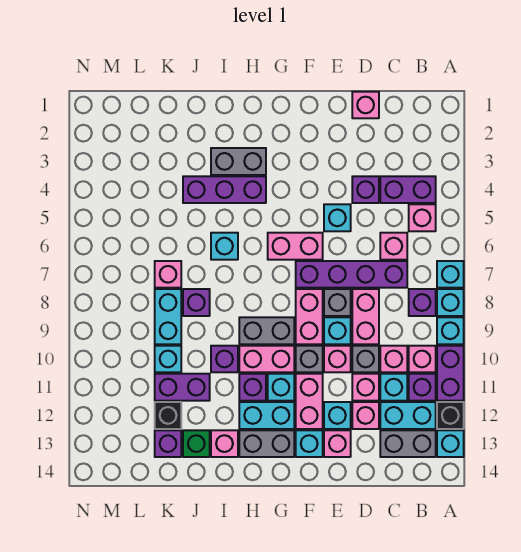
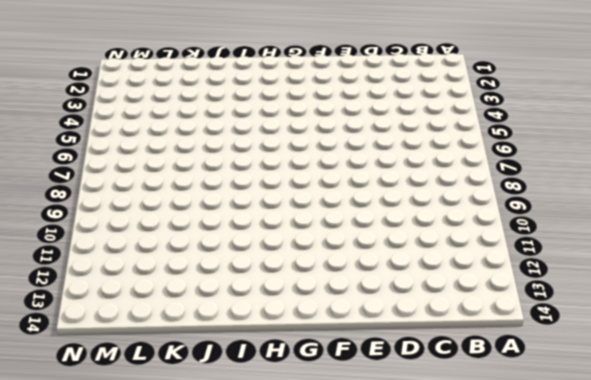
none -> cyan 1x1 brick [437,261,464,288]
none -> cyan 1x1 brick [437,289,464,316]
none -> cyan 1x1 brick [437,317,464,344]
none -> purple 1x2 brick [437,346,464,401]

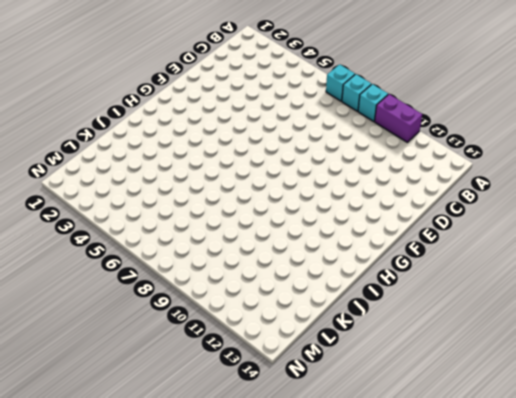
none -> black 1x1 brick [437,402,464,429]
none -> cyan 1x1 brick [437,430,464,457]
none -> purple 1x2 brick [380,176,436,203]
none -> pink 1x1 brick [409,204,436,231]

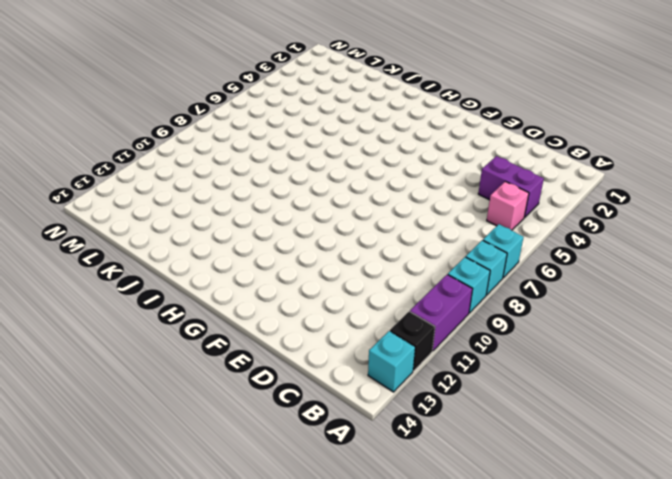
none -> purple 1x1 brick [409,289,436,316]
none -> pink 1x1 brick [409,346,436,372]
none -> purple 1x1 brick [409,374,436,401]
none -> cyan 1x2 brick [380,402,436,429]

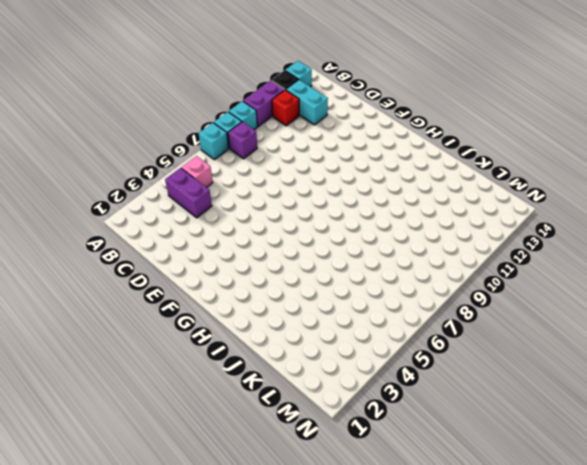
red 1x1 brick [272,90,299,126] -> purple 1x1 brick [409,374,436,401]
none -> pink 1x1 brick [409,346,436,372]
none -> grey 1x2 brick [380,430,436,457]
none -> pink 1x1 brick [380,233,407,260]
none -> purple 1x4 brick [296,261,407,288]

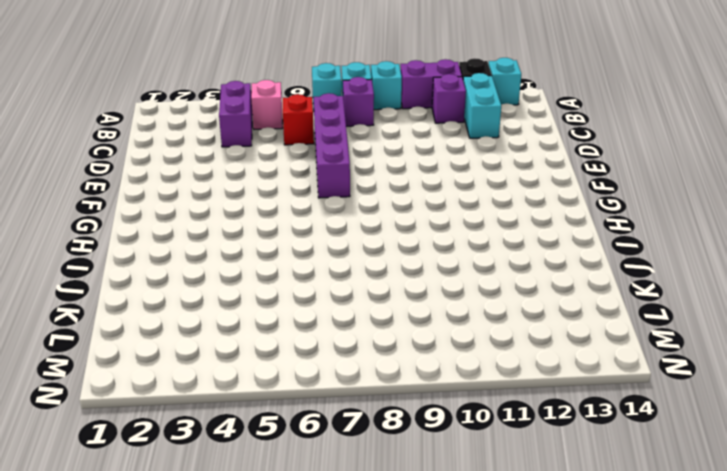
red 1x1 brick [283,94,314,145] -> pink 1x1 brick [380,233,407,260]
none -> pink 1x1 brick [409,346,436,372]
none -> grey 1x2 brick [380,430,436,457]
none -> pink 1x1 brick [380,346,407,372]
none -> cyan 1x1 brick [380,374,407,401]

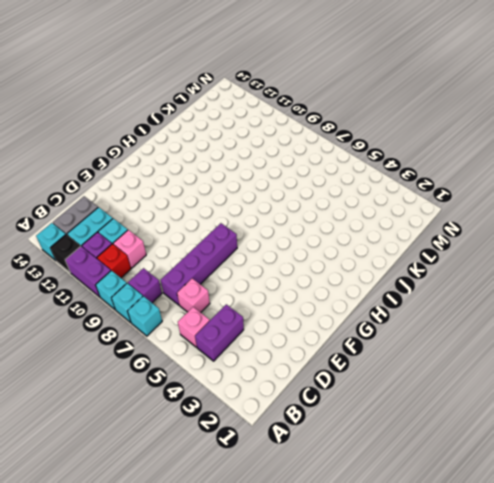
red 1x1 brick [97,244,131,278] -> pink 1x1 brick [409,346,436,372]
none -> pink 1x1 brick [352,92,379,118]
none -> purple 1x1 brick [352,176,379,203]
none -> pink 1x2 brick [352,289,379,344]
none -> grey 1x1 brick [352,346,379,372]

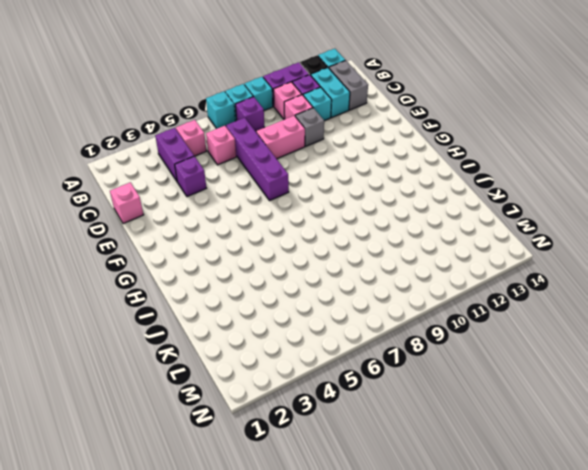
none -> pink 1x1 brick [352,374,379,401]
none -> pink 1x1 brick [352,402,379,429]
none -> cyan 1x1 brick [324,204,351,231]
none -> grey 1x1 brick [324,289,351,316]

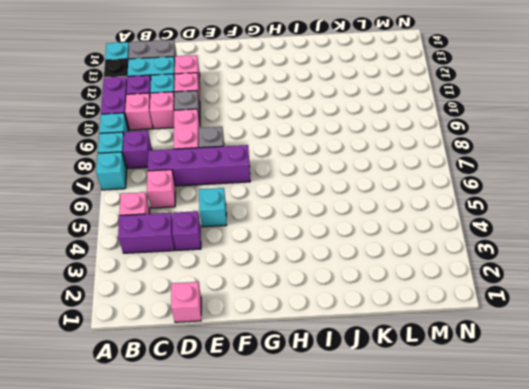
none -> cyan 1x1 brick [324,317,351,344]
none -> pink 1x1 brick [324,346,351,372]
none -> cyan 1x1 brick [324,402,351,429]
none -> pink 1x1 brick [324,430,351,457]

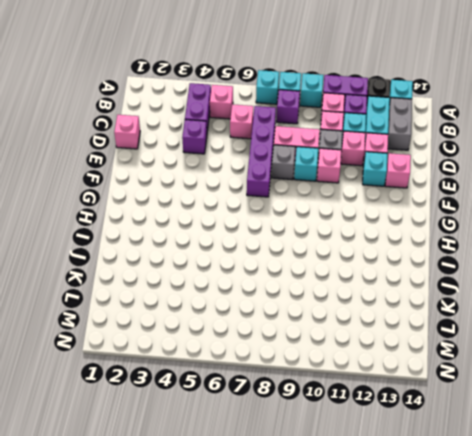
none -> cyan 1x1 brick [324,204,351,231]
none -> pink 1x2 brick [268,233,323,260]
none -> pink 1x2 brick [296,289,323,344]
none -> grey 1x1 brick [296,346,323,372]

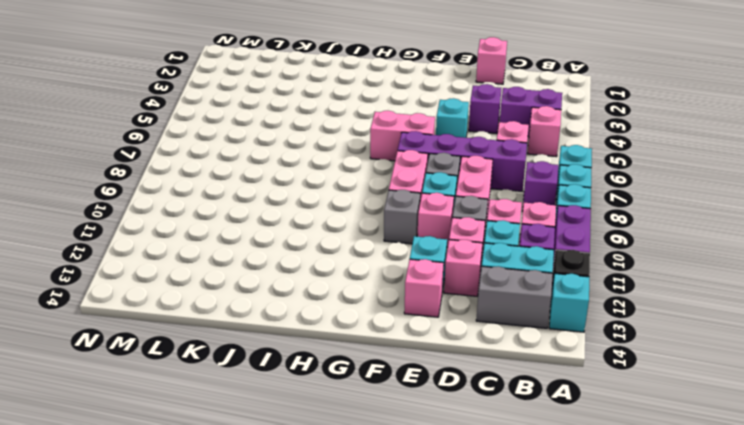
none -> pink 1x2 brick [296,374,323,429]
none -> cyan 1x1 brick [296,430,323,457]
none -> grey 1x2 brick [239,317,294,344]
none -> pink 1x2 brick [239,346,294,372]

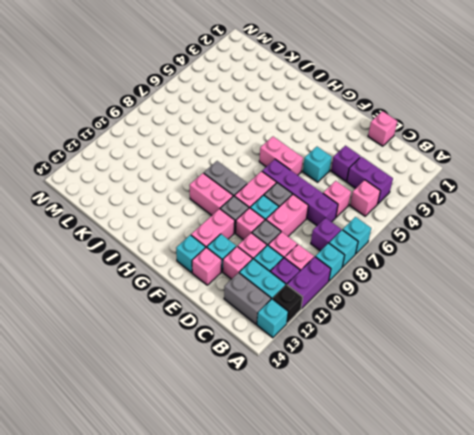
none -> cyan 1x1 brick [268,374,294,401]
none -> cyan 1x2 brick [239,402,294,429]
none -> grey 1x2 brick [239,430,294,457]
none -> grey 1x2 brick [211,148,266,175]

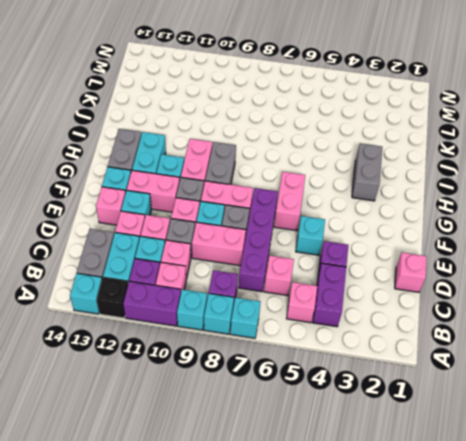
none -> purple 1x3 brick [183,176,266,203]
none -> purple 1x1 brick [239,374,266,401]
none -> cyan 1x1 brick [211,233,238,260]
none -> purple 1x1 brick [211,346,238,372]

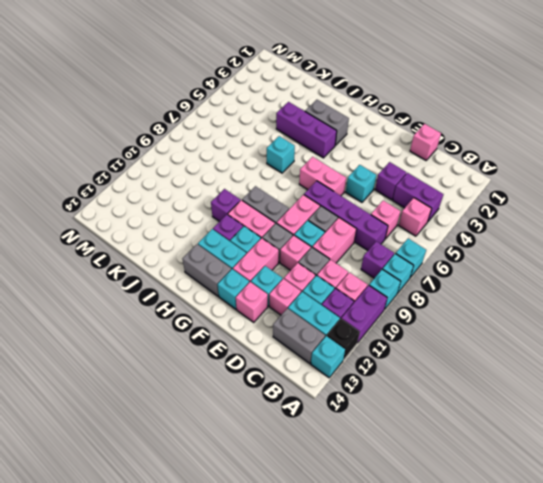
none -> pink 1x1 brick [211,430,238,457]
none -> purple 1x1 brick [183,289,210,316]
none -> purple 1x2 brick [155,374,210,401]
none -> green 1x1 brick [183,430,210,457]

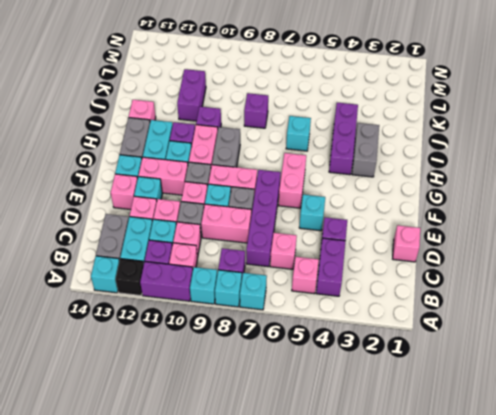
none -> green 1x1 brick [183,430,210,457]
none -> pink 1x1 brick [155,261,181,288]
none -> cyan 1x2 brick [155,289,181,344]
none -> cyan 1x1 brick [155,346,181,372]

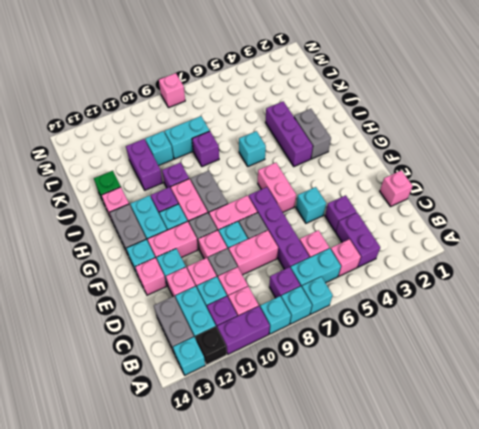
cyan 1x2 brick [291,248,341,287] -> none
pink 1x1 brick [159,73,185,108] -> pink 1x1 brick moved to [155,261,181,288]
none -> black 1x1 brick [155,402,181,429]
none -> purple 1x1 brick [155,430,181,457]

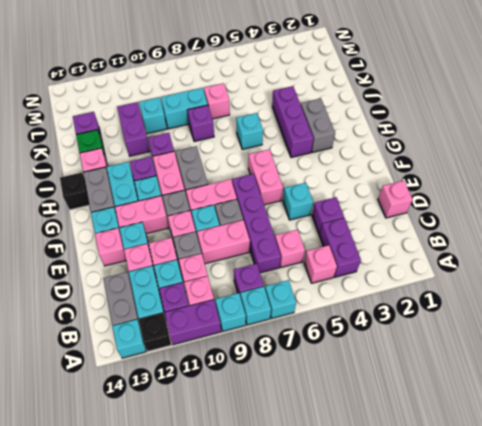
black 1x1 brick [60,173,89,210] -> black 1x1 brick moved to [155,402,181,429]

